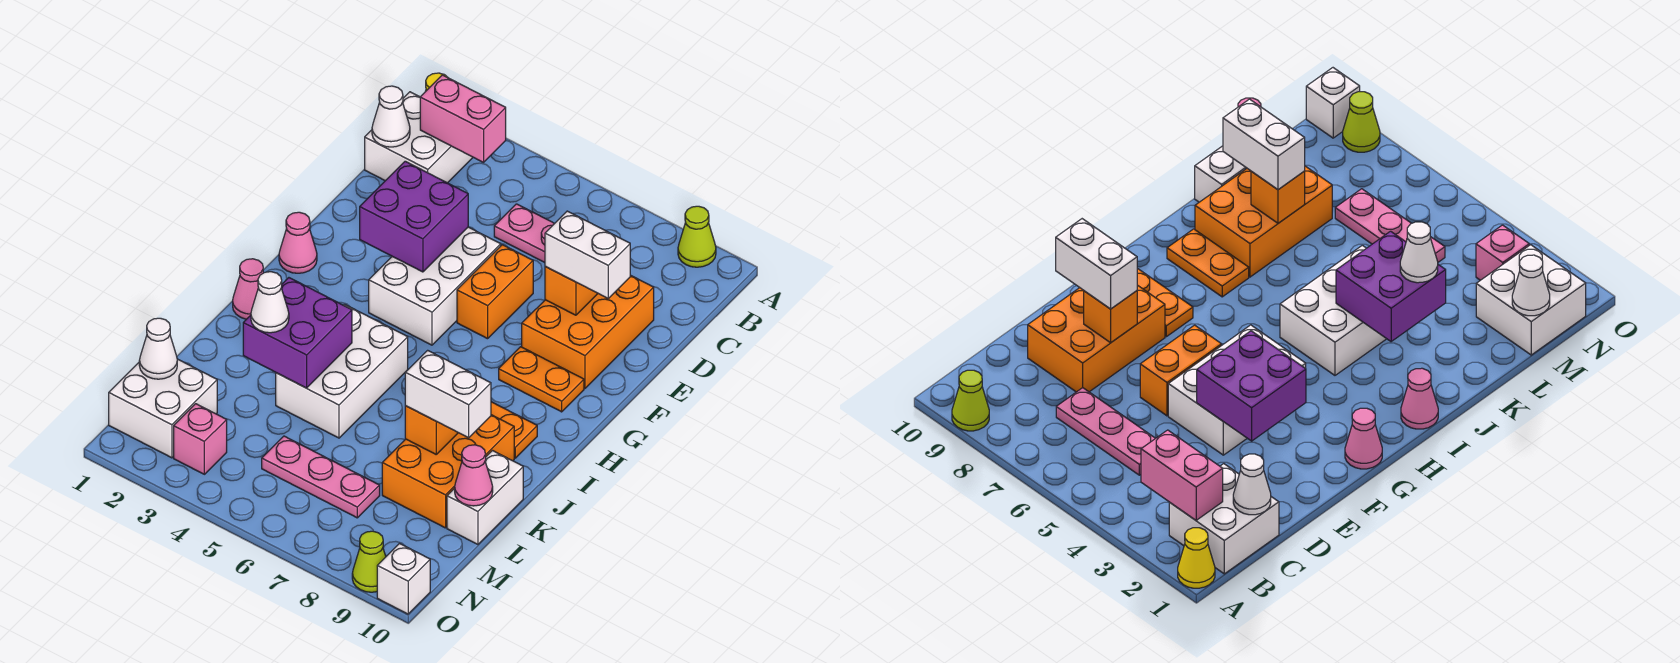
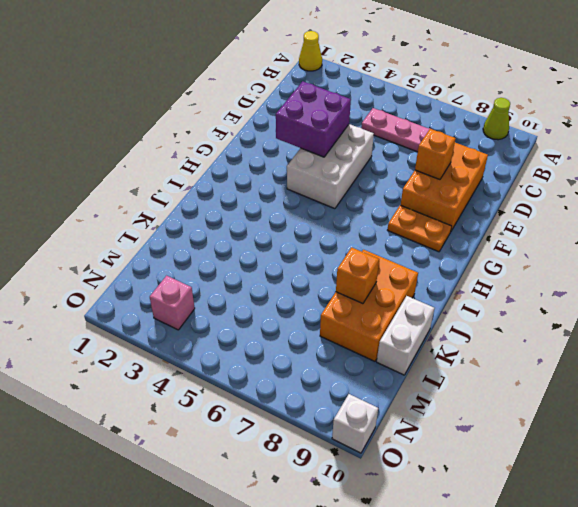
none -> white 2x2 brick [365,92,473,183]
none -> orange 1x2 brick [457,245,533,339]
none -> pink 1x1 cone [279,212,317,273]
none -> pink 1x1 cone [233,259,263,319]

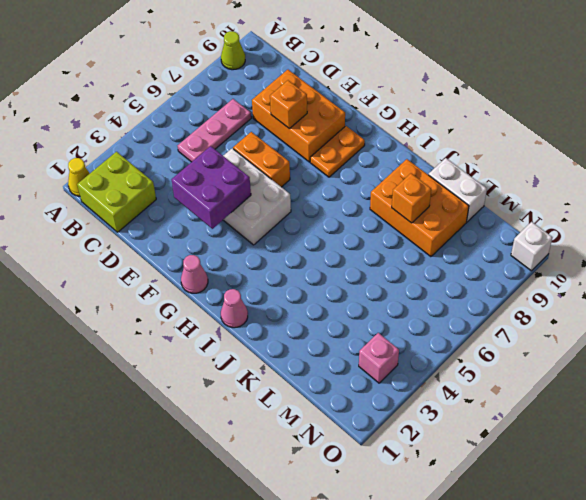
lime 2x2 brick [77,152,156,232] -> white 2x2 brick [365,92,473,183]
none -> white 2x3 brick [276,304,408,438]
none -> orange 1x2 plate [491,402,537,458]
none -> white 2x2 brick [109,359,217,458]
none -> pink 1x3 plate [262,436,380,518]

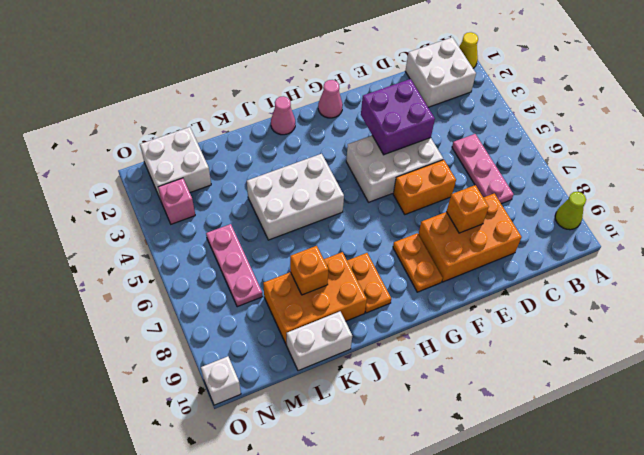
none -> lime 1x1 cone [352,531,386,592]
none -> pink 1x2 brick [420,75,506,162]
none -> white 1x1 cone [372,86,410,147]
none -> purple 2x2 brick [243,278,352,388]

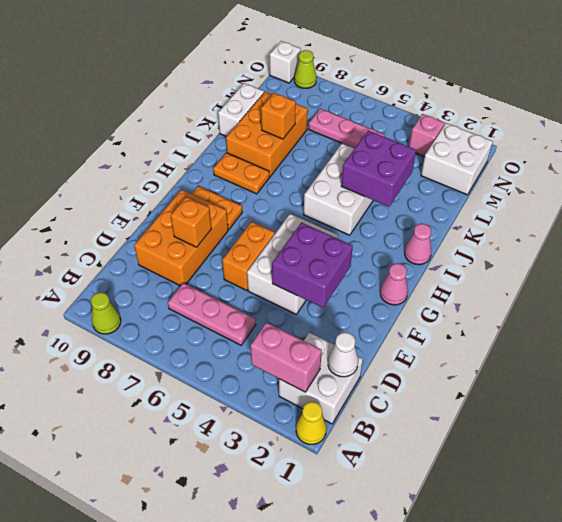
none -> pink 1x1 cone [455,445,493,506]
none -> white 1x1 cone [139,318,177,379]
none -> white 1x2 brick [545,211,630,298]
none -> white 1x1 cone [251,272,289,333]

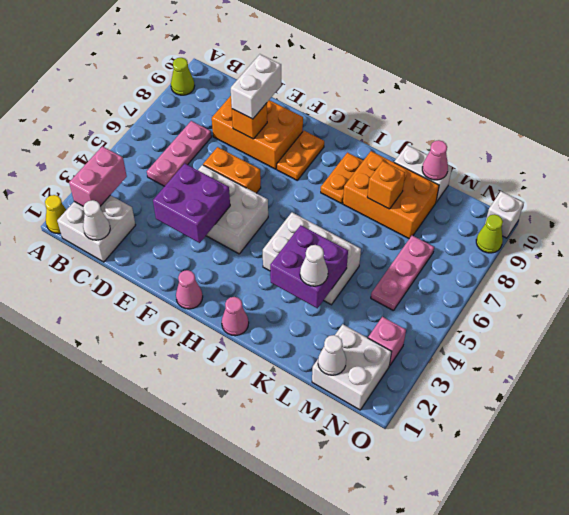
none -> white 1x2 brick [405,350,491,438]

